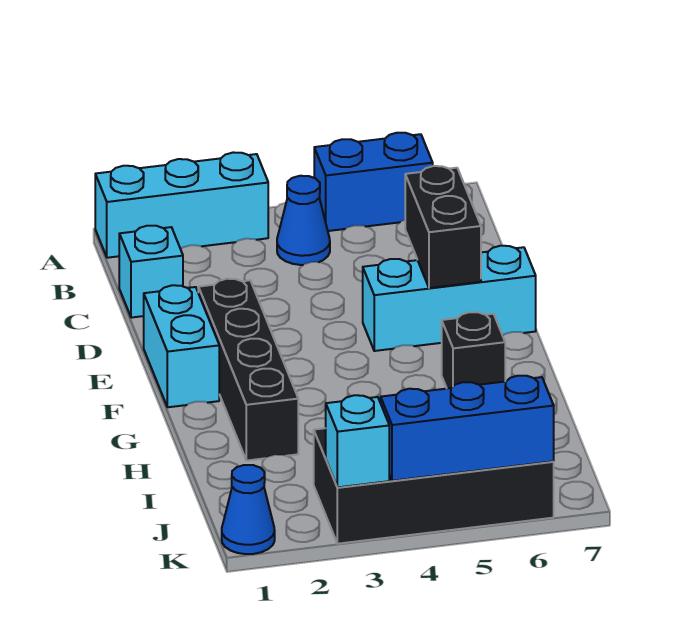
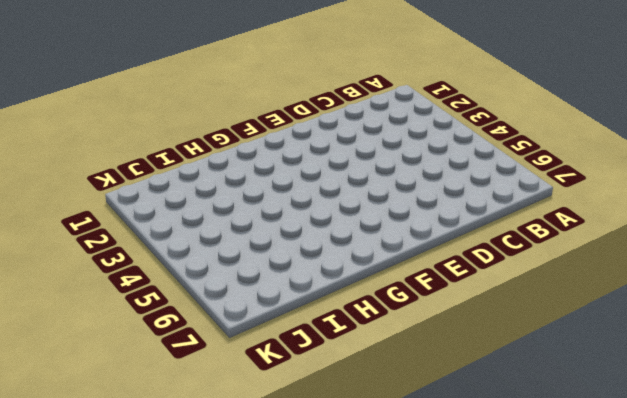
none -> cyan 1x3 brick [95,152,268,258]
none -> blue 1x2 brick [314,133,433,231]
none -> blue 1x1 cone [277,176,330,265]

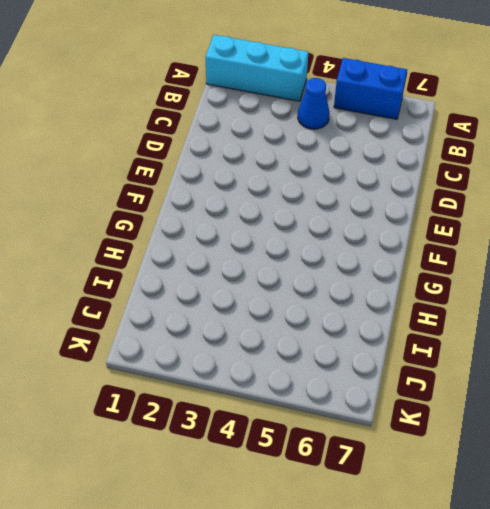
none -> cyan 1x1 brick [119,226,183,318]
none -> cyan 1x2 brick [144,285,219,407]
none -> black 1x4 brick [198,279,298,461]

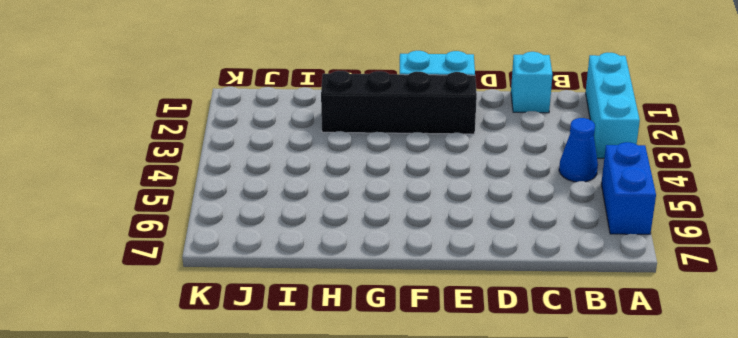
none -> cyan 1x3 brick [363,246,536,351]
none -> black 1x1 brick [442,312,505,389]
none -> black 2x4 brick [314,428,554,544]

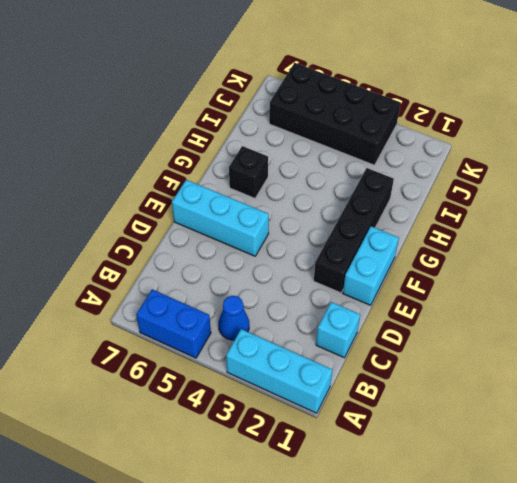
none -> blue 1x1 cone [222,465,275,554]
none -> black 1x2 brick [405,166,481,288]
none -> cyan 1x1 brick [326,395,389,487]

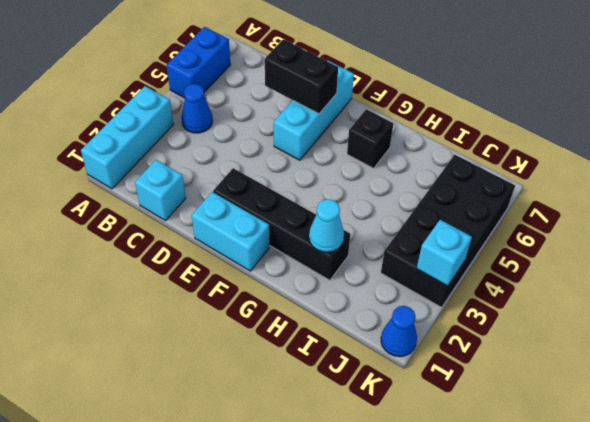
cyan 1x1 cone [309,199,344,252] -> none
none -> blue 1x3 brick [381,376,554,481]

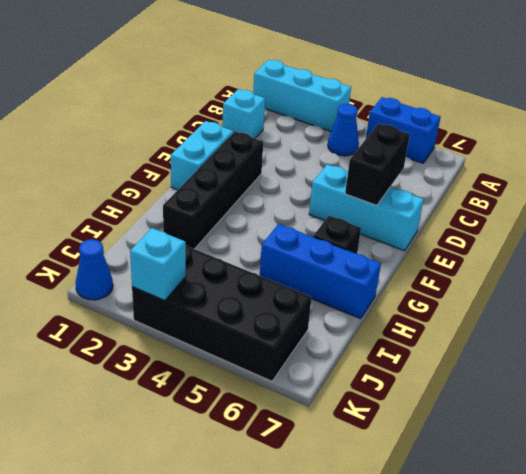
blue 1x3 brick [260,224,381,319] -> blue 1x3 brick moved to [381,376,554,481]

